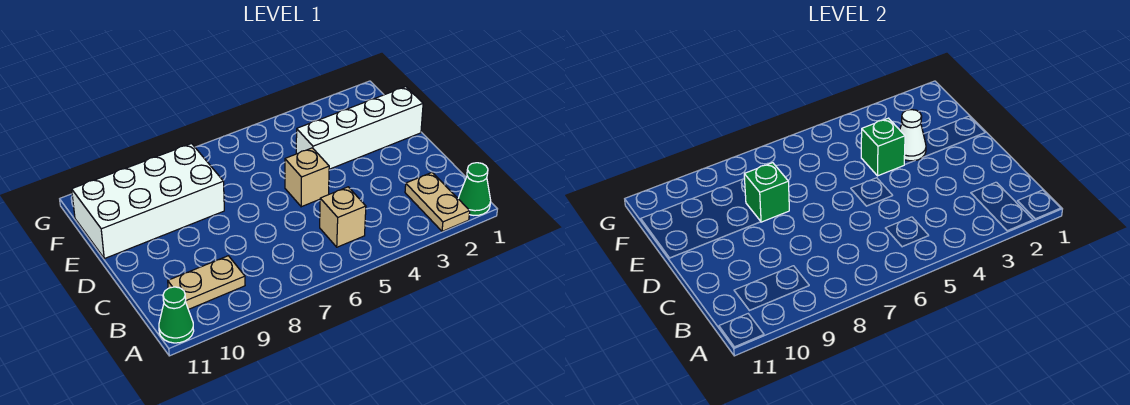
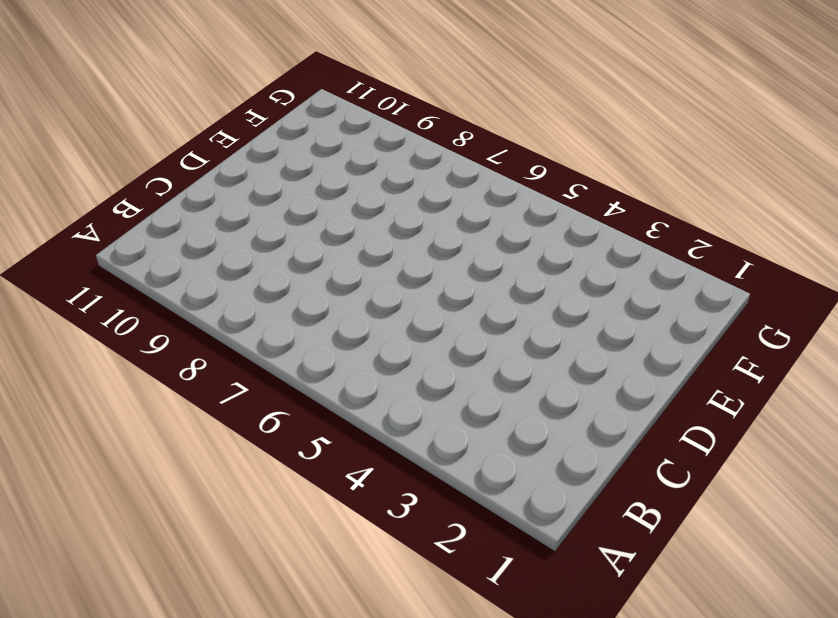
none -> green 1x1 cone [458,163,491,215]
none -> tan 1x2 plate [405,173,470,231]

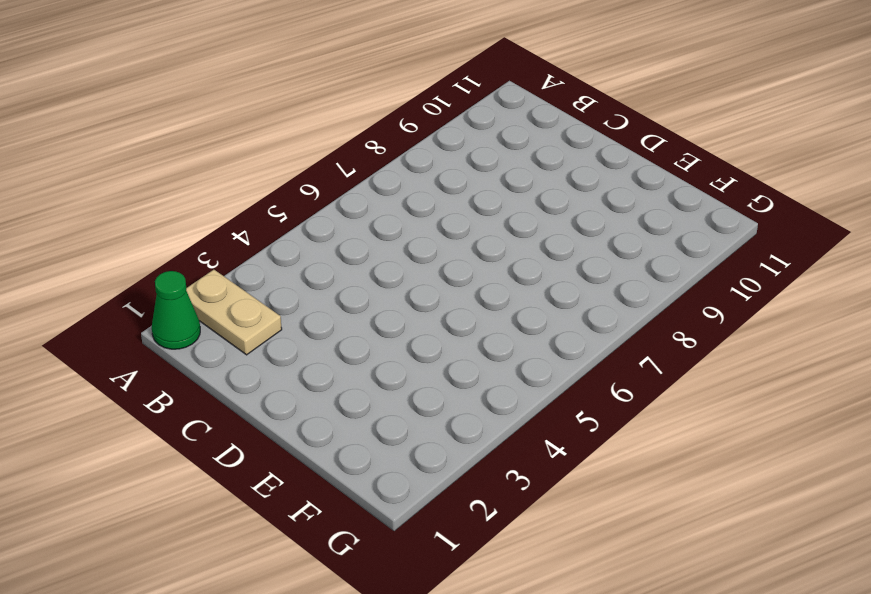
none -> green 1x1 cone [159,287,194,343]
none -> tan 1x1 brick [320,187,366,247]

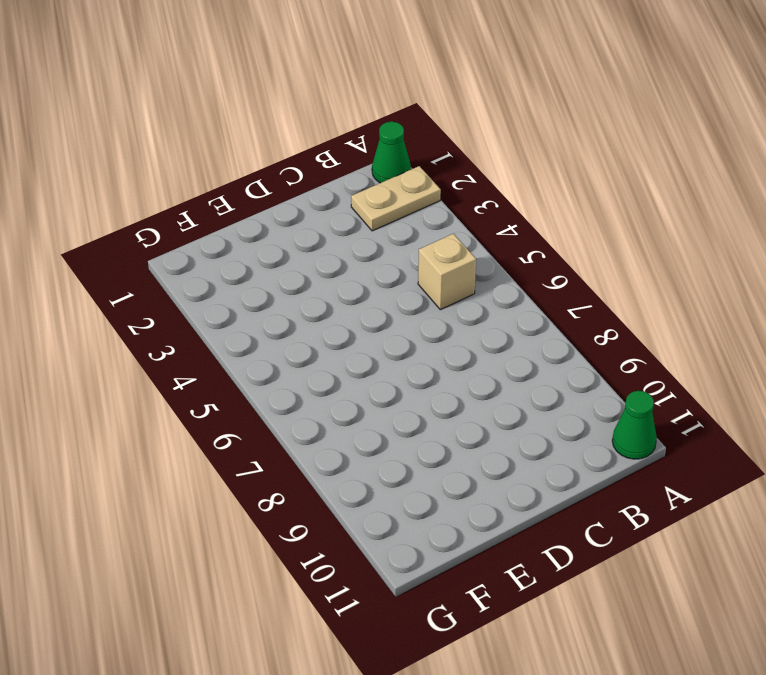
none -> tan 1x2 plate [168,256,245,310]
none -> tan 1x1 brick [285,148,329,207]

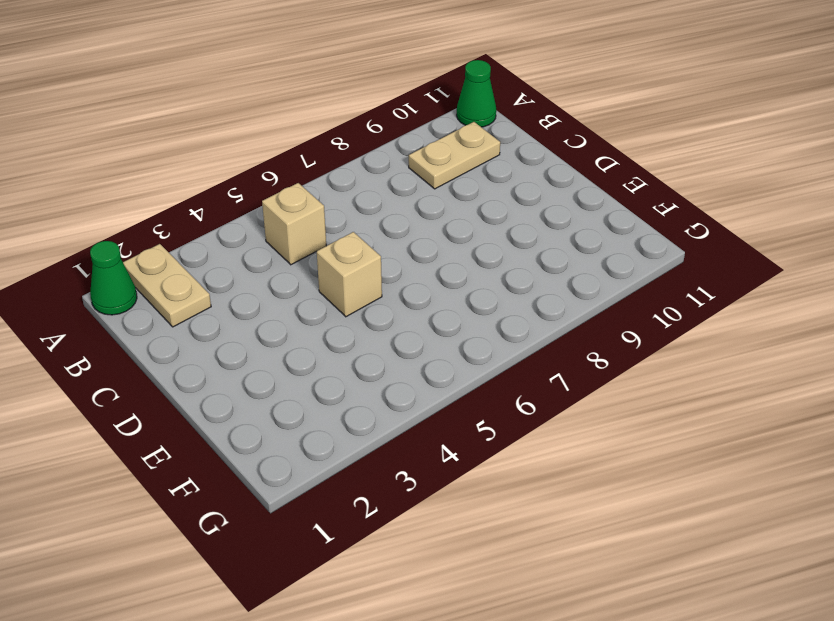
none -> white 1x4 brick [296,87,423,169]
none -> white 2x4 brick [72,144,224,259]

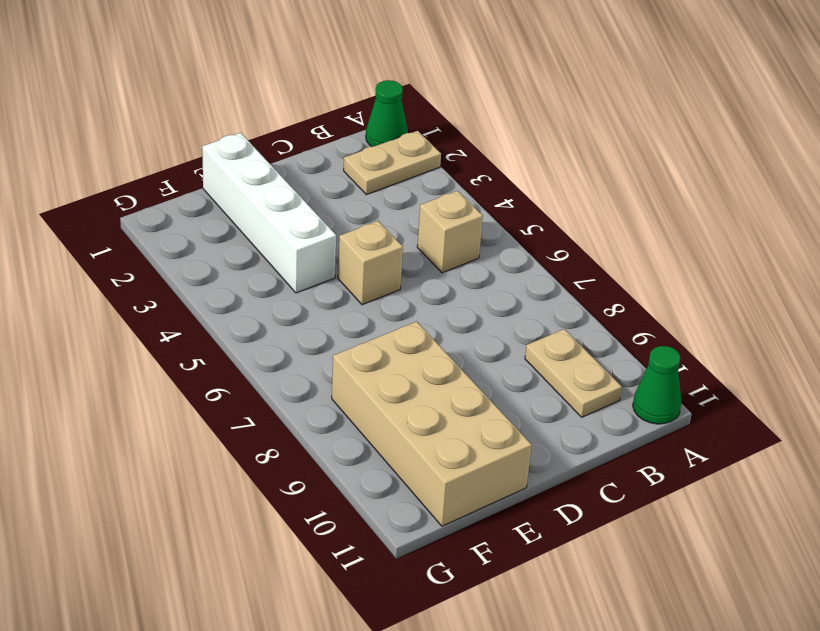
tan 2x4 brick [332,322,532,526] -> white 2x4 brick [72,144,224,259]
none -> white 1x1 cone [900,110,926,161]
none -> green 1x1 brick [861,118,905,176]

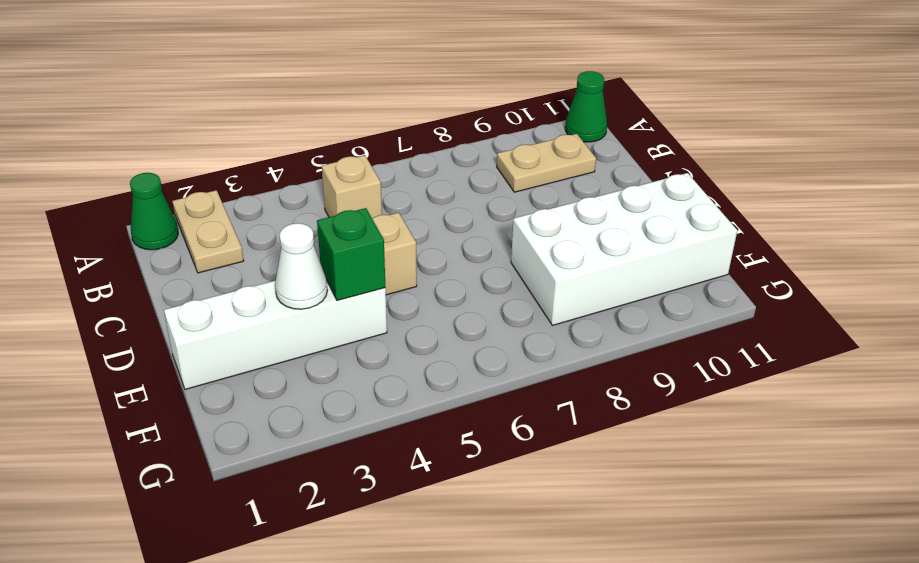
none -> green 1x1 brick [744,163,789,222]

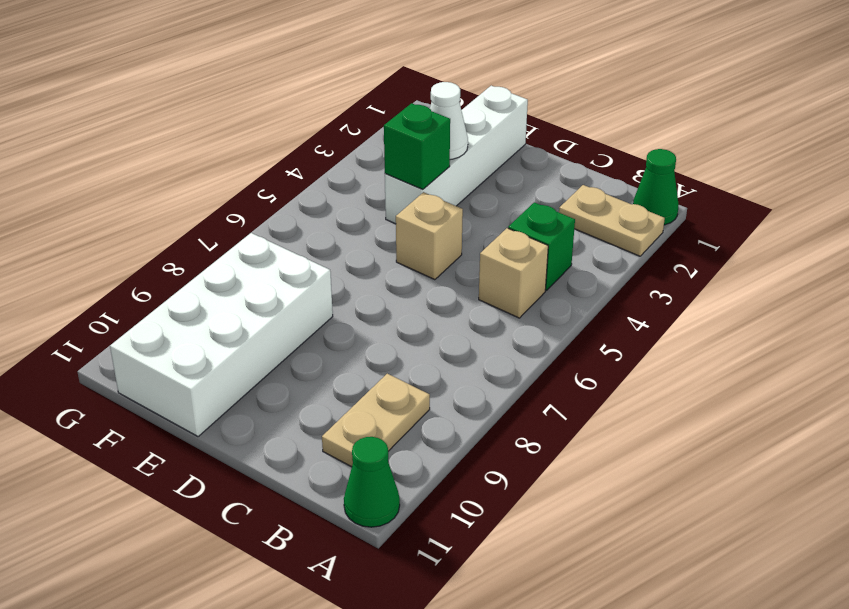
green 1x1 brick [508,202,575,291] -> green 1x1 brick moved to [744,163,789,222]

